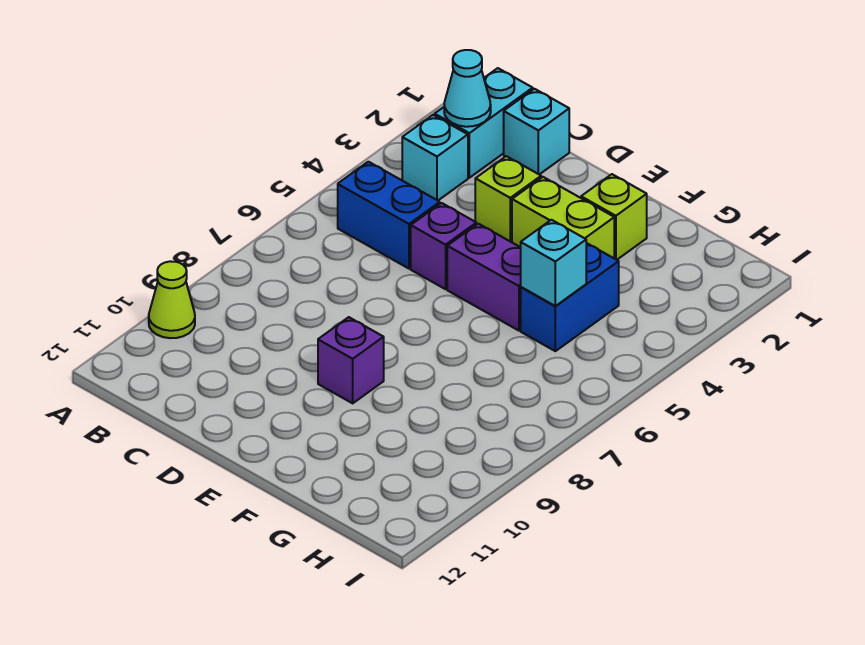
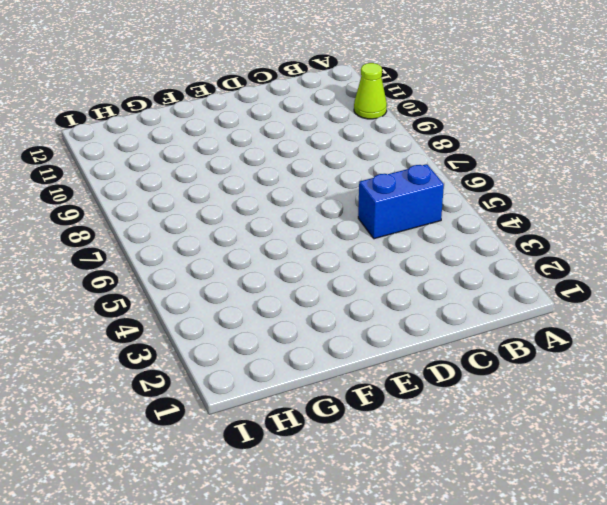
none -> cyan 1x2 brick [435,68,533,178]
none -> cyan 1x1 brick [402,115,468,201]
none -> cyan 1x1 brick [504,89,569,175]

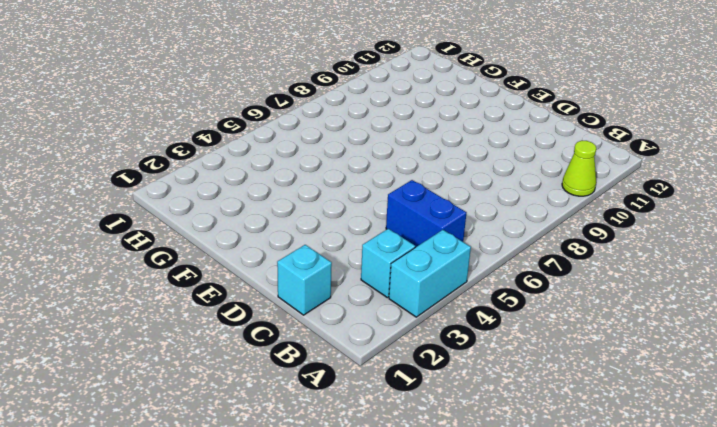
cyan 1x2 brick [389,230,471,317] -> cyan 1x2 brick moved to [435,68,533,178]
none -> lime 1x1 brick [475,156,541,242]
none -> purple 1x1 brick [411,203,476,289]
none -> lime 1x2 brick [512,177,614,258]

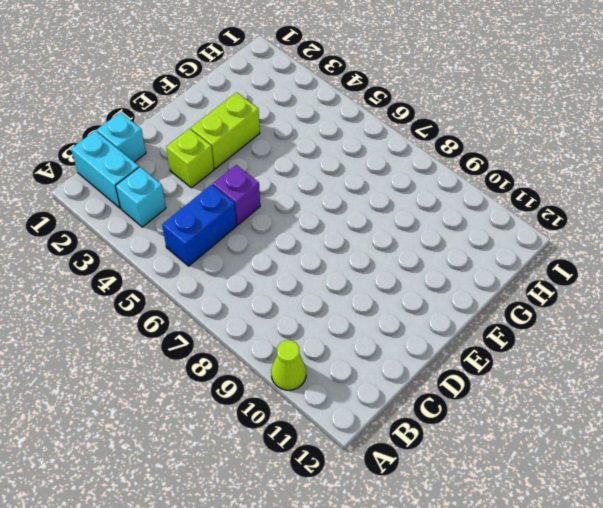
none -> purple 1x2 brick [447,224,521,331]
none -> purple 1x1 brick [318,317,384,403]
none -> lime 1x1 brick [581,174,647,260]

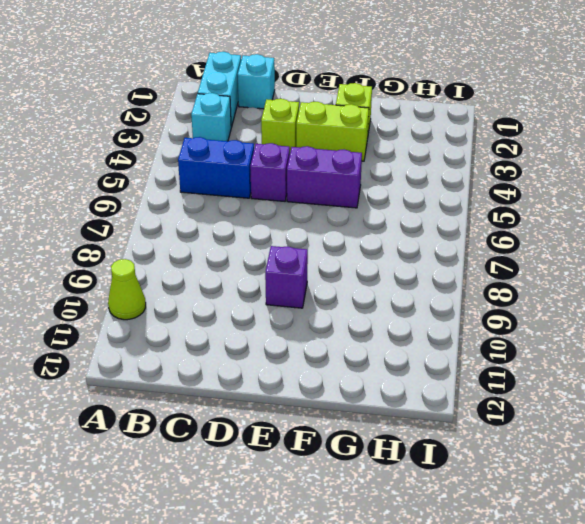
none -> blue 1x2 brick [521,243,619,351]
none -> cyan 1x1 cone [444,50,491,127]
none -> cyan 1x1 brick [521,220,586,306]

